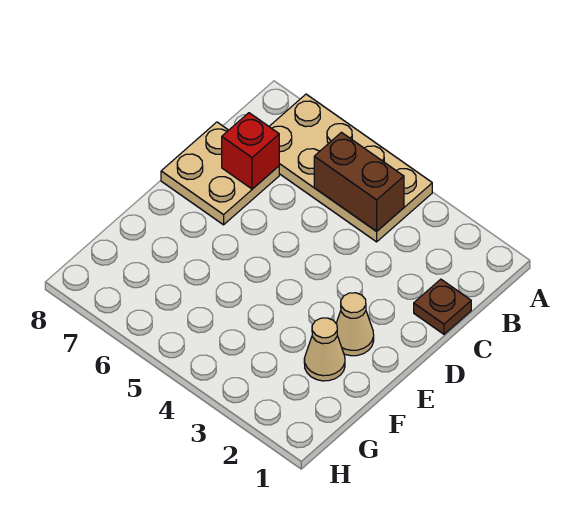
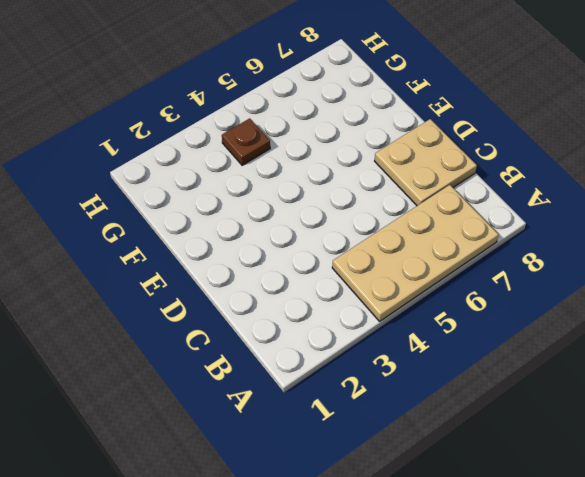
brown 1x1 plate [222,118,270,165] -> brown 1x1 plate moved to [414,279,471,334]
none -> tan 1x1 cone [336,293,374,356]
none -> tan 1x1 cone [304,318,345,381]

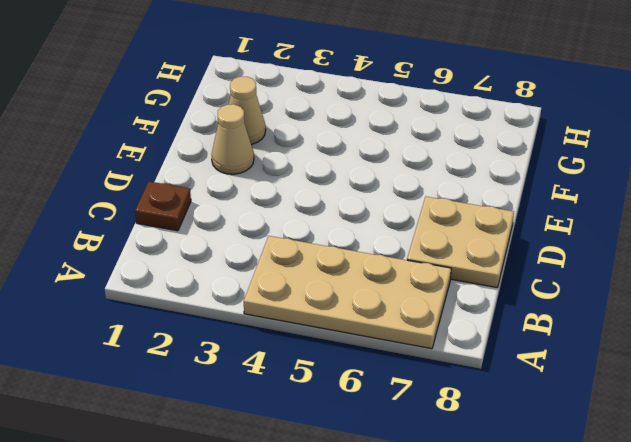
none -> brown 1x2 brick [314,132,404,231]
none -> red 1x1 brick [222,113,279,189]

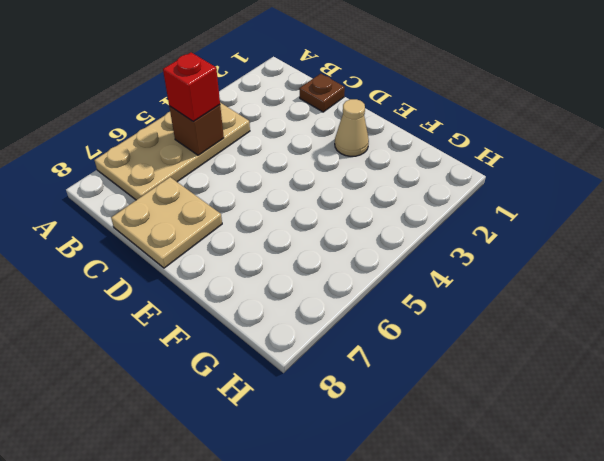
brown 1x1 brick [169,105,224,155] -> brown 1x2 brick [314,132,404,231]
red 1x1 brick [163,52,220,122] -> red 1x1 brick moved to [222,113,279,189]
none -> tan 1x1 cone [304,318,345,381]

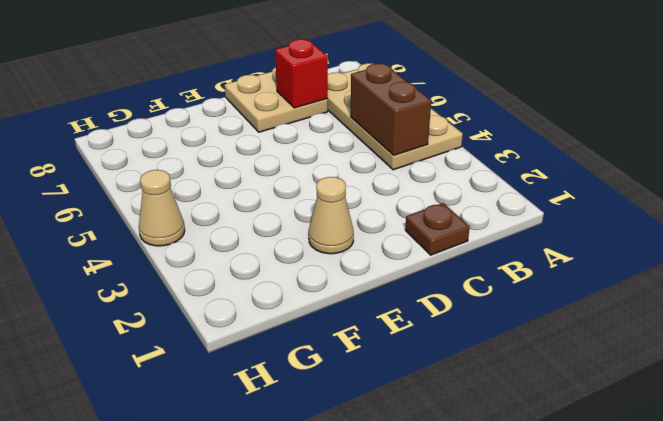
tan 1x1 cone [139,170,185,246] -> tan 1x1 cone moved to [304,318,345,381]

